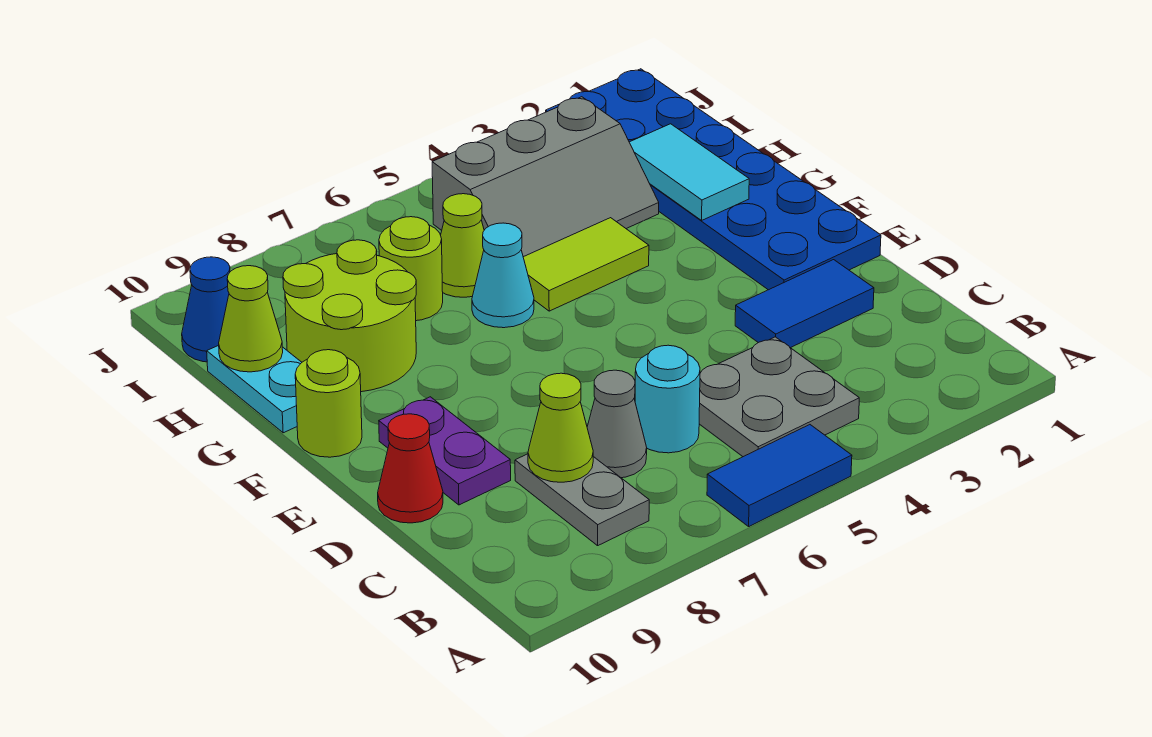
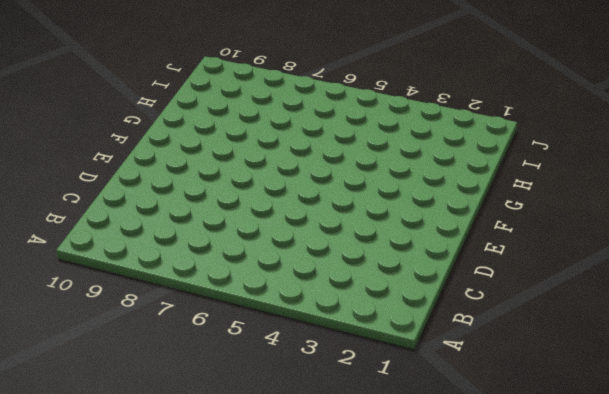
none -> blue 1x2 tile [707,425,852,526]
none -> grey 2x2 plate [699,337,859,457]
none -> grey 1x2 plate [515,454,649,546]

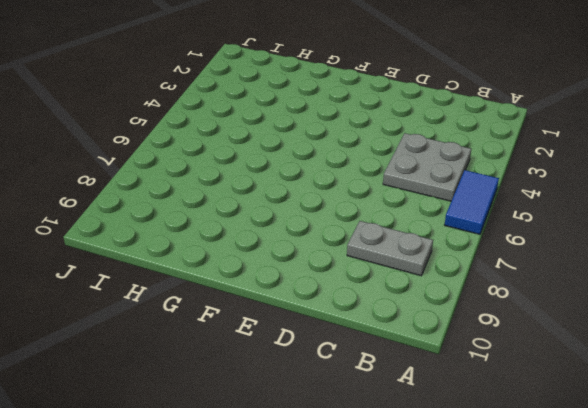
none -> cyan 1x1 round brick [635,345,700,453]
none -> grey 1x1 cone [587,370,647,478]
none -> blue 1x2 tile [735,260,874,348]

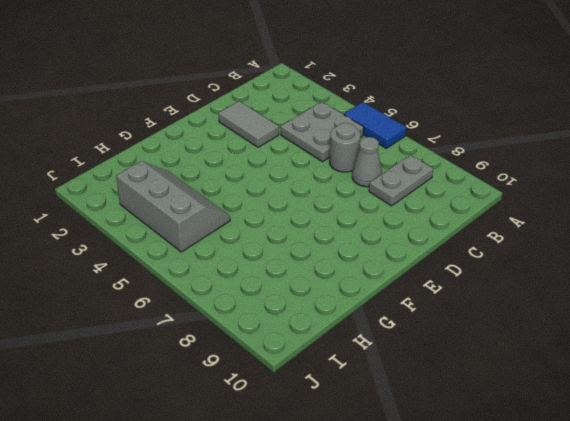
grey 1x1 round brick [330,123,361,172] -> cyan 1x1 round brick [635,345,700,453]
grey 1x2 tile [218,101,279,147] -> blue 1x2 tile [735,260,874,348]
none -> purple 1x2 plate [379,397,511,505]
none -> red 1x1 cone [378,414,443,523]
none -> blue 2x6 plate [546,69,881,290]

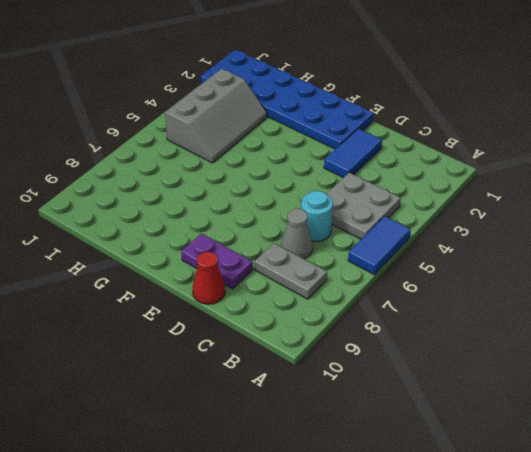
none -> lime 1x1 round brick [295,350,362,457]
none -> lime 1x2 tile [523,218,649,311]
none -> cyan 1x1 cone [472,223,534,328]

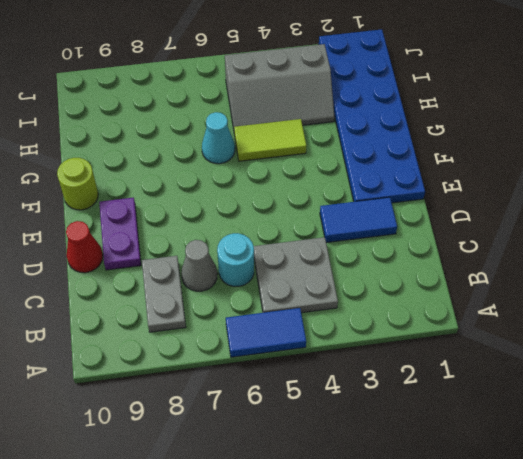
none -> lime 2x2 round brick [283,240,416,392]
none -> cyan 1x2 plate [207,345,302,433]
none -> lime 1x1 cone [441,194,484,297]

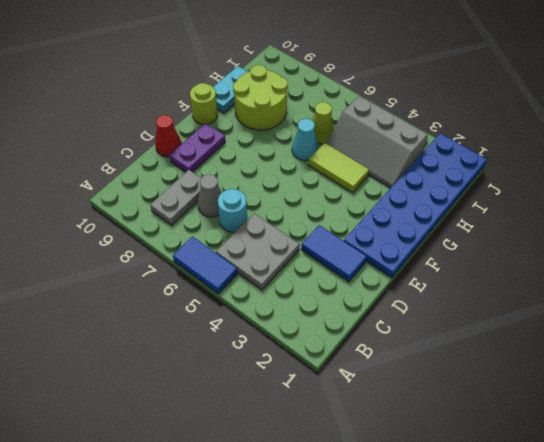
none -> lime 1x1 round brick [379,217,443,321]
none -> blue 1x1 cone [182,257,230,362]
none -> lime 1x1 cone [528,373,593,482]

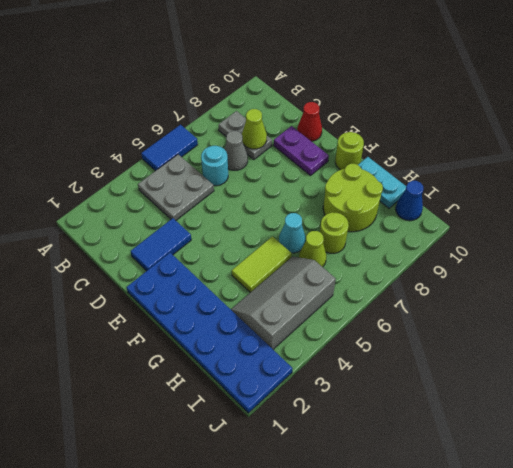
none -> cyan 1x2 tile [629,124,749,220]
none -> lime 1x1 cone [219,266,283,372]

